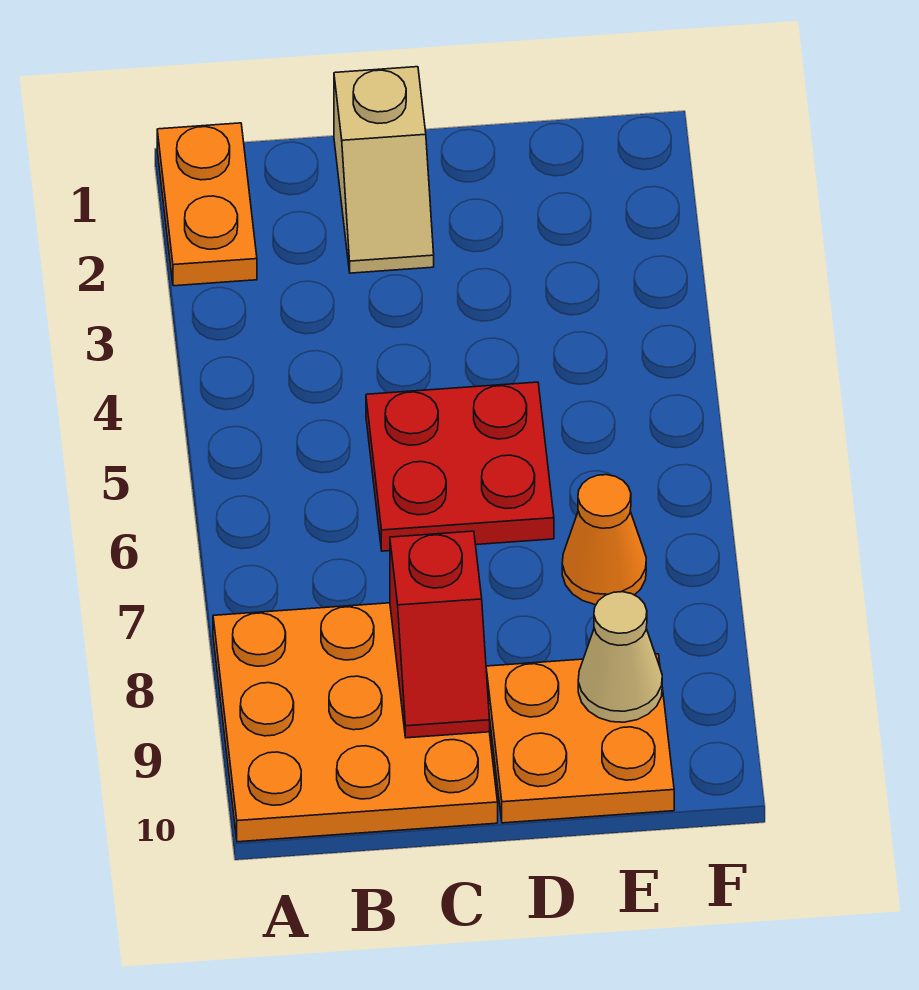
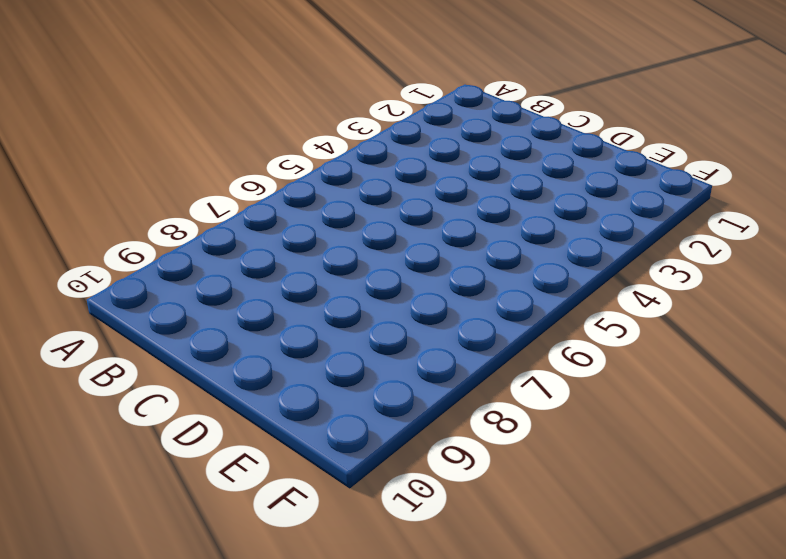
none -> orange 1x2 plate [157,123,257,286]
none -> orange 3x3 plate [213,603,498,842]

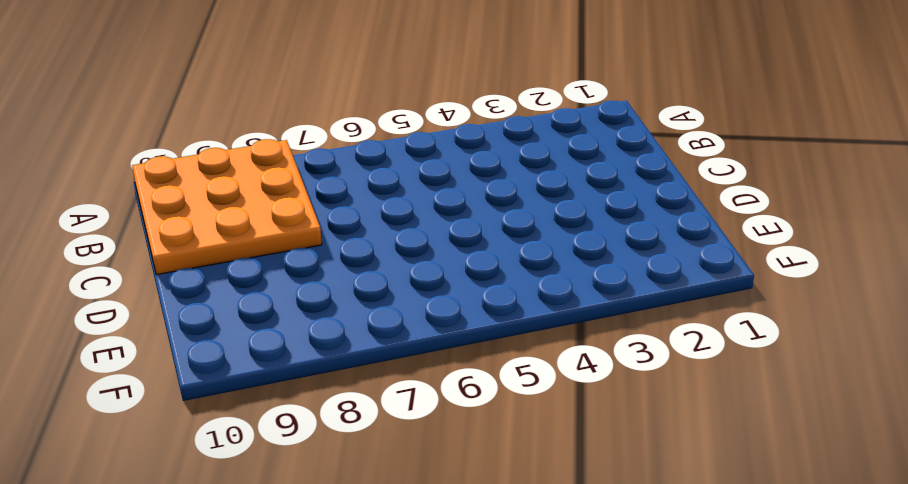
none -> orange 1x2 plate [157,123,257,286]
none -> tan 1x2 slope [334,67,434,273]

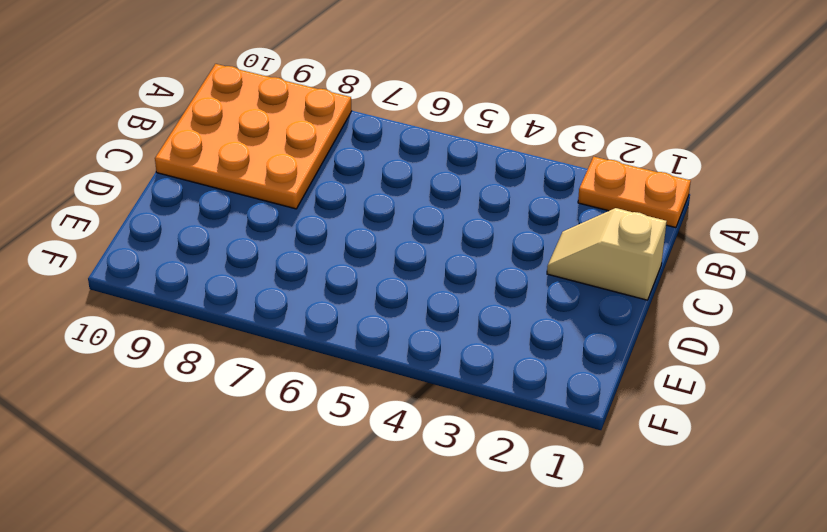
none -> red 2x2 plate [366,382,554,551]
none -> orange 2x2 plate [486,654,674,823]

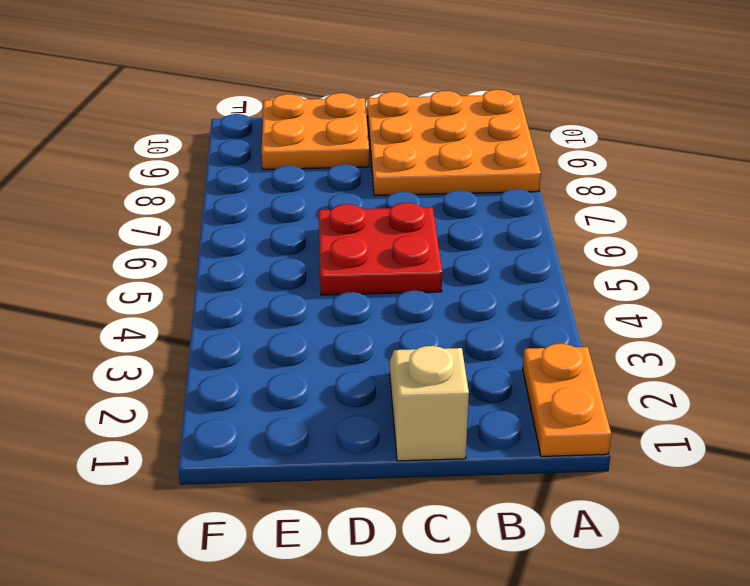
none -> orange 1x1 cone [562,475,646,605]
none -> red 1x2 slope [390,531,490,738]

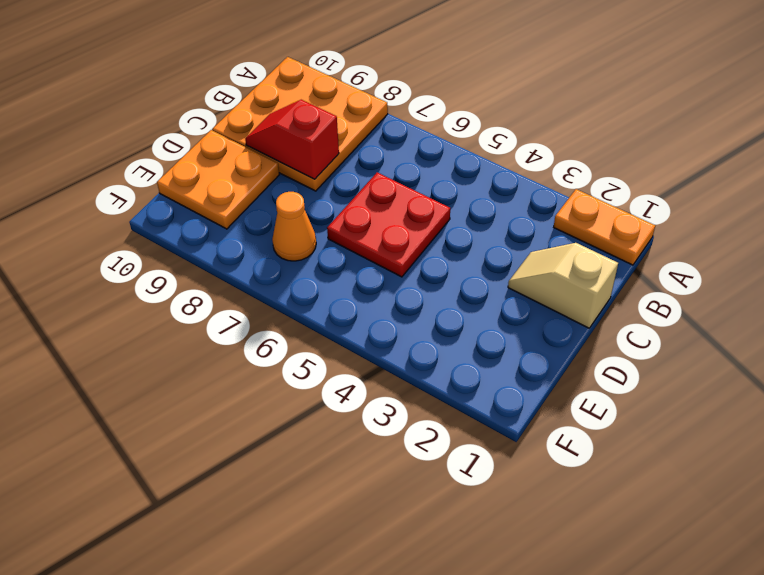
none -> tan 1x1 cone [578,592,662,722]

